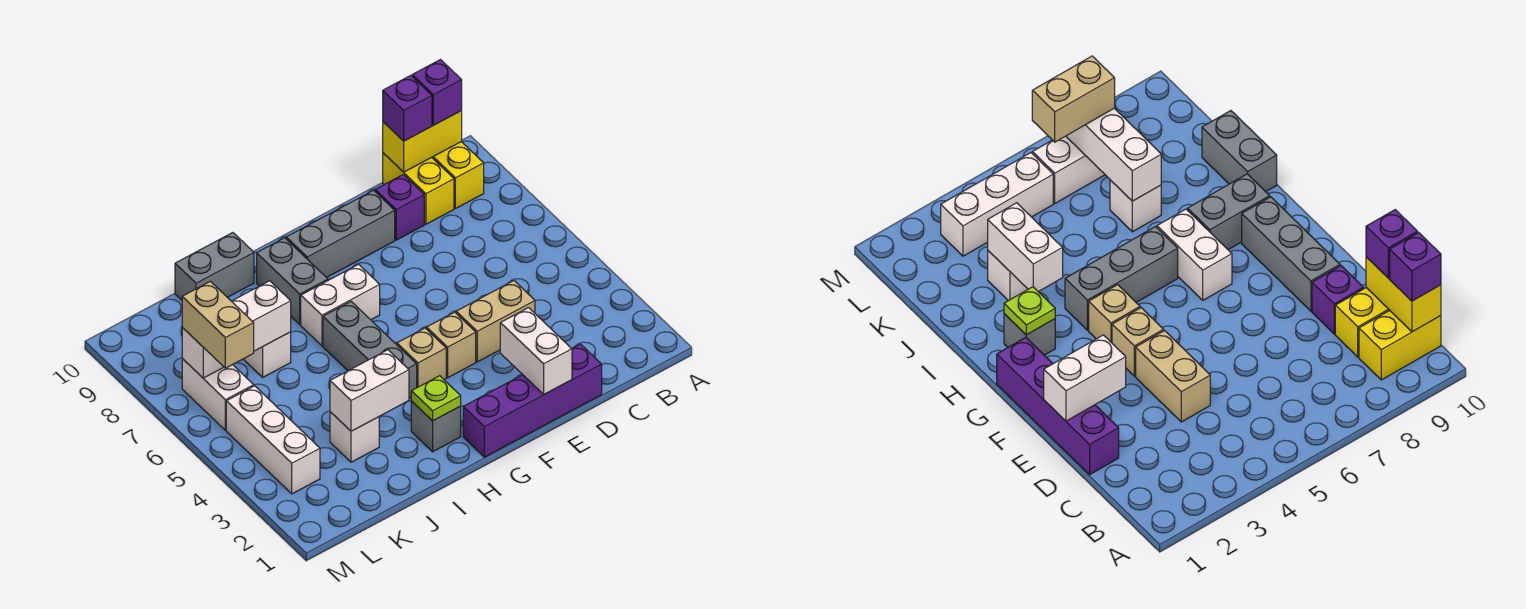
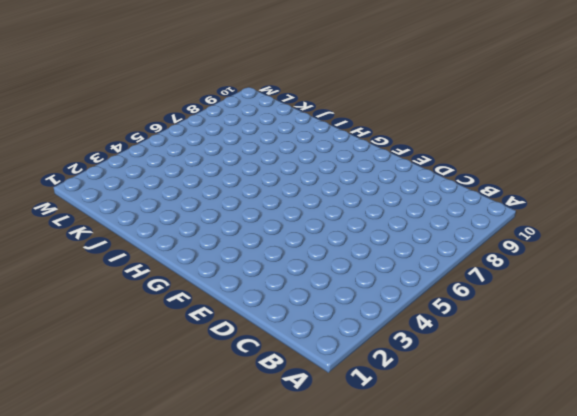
none -> yellow 1x2 brick [432,142,484,209]
none -> yellow 1x2 brick [383,153,454,224]
none -> purple 1x4 brick [463,344,602,457]

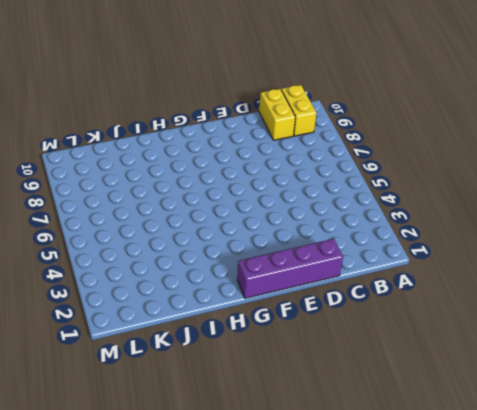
none -> tan 1x2 brick [456,281,535,362]
none -> purple 1x1 brick [375,175,424,240]
none -> grey 1x3 brick [286,190,395,278]

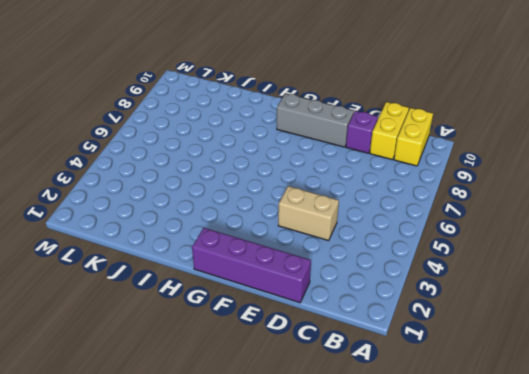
none -> tan 1x1 brick [427,312,476,378]
none -> tan 1x1 brick [397,328,446,388]
none -> white 1x2 brick [301,264,380,346]

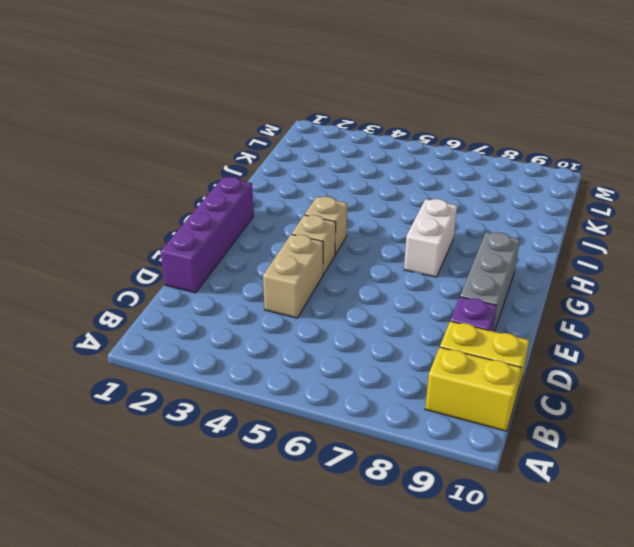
none -> grey 1x1 brick [411,401,461,452]
none -> grey 1x3 brick [323,302,417,398]
none -> grey 1x2 brick [257,238,328,324]

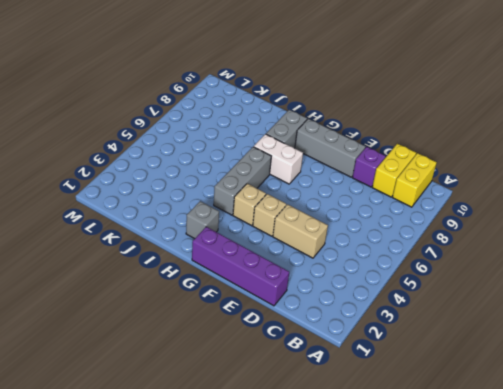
none -> grey 1x2 brick [175,233,254,300]
none -> white 1x1 brick [330,412,379,462]
none -> white 1x1 brick [244,332,291,377]

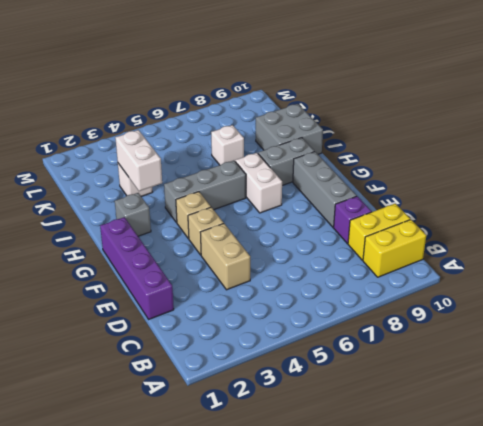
grey 2x2 brick [256,104,323,154] -> grey 1x2 brick [175,233,254,300]
none -> white 1x3 brick [226,386,320,494]
none -> white 1x2 brick [182,359,254,430]
none -> yellow 1x2 brick [383,111,462,172]

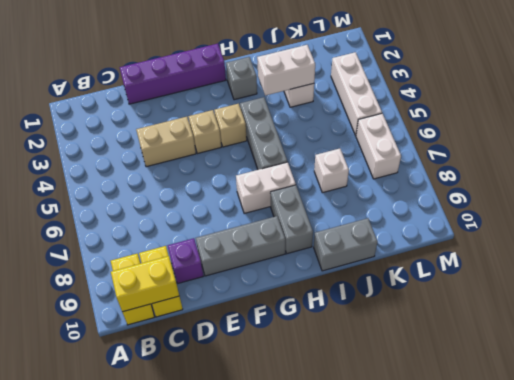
none -> white 1x2 brick [500,308,572,394]
none -> lime 1x1 plate [411,376,461,421]
none -> white 1x3 brick [182,281,291,378]

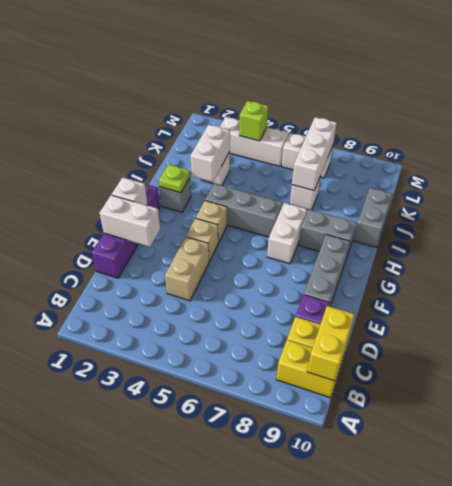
white 1x1 brick [112,177,147,205] -> none
lime 1x1 brick [239,101,268,141] -> none
none -> purple 1x1 brick [412,60,462,125]
none -> purple 1x1 brick [383,75,432,141]
none -> tan 1x2 brick [182,281,254,368]

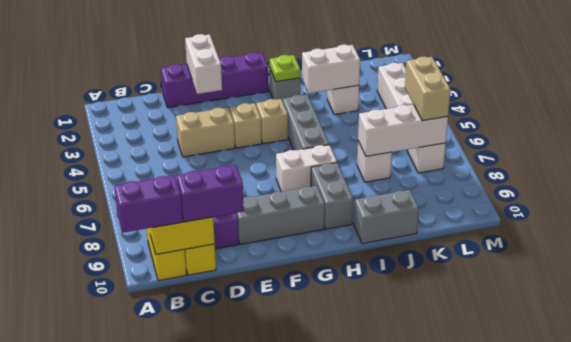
purple 1x2 brick [114,175,183,233] -> purple 1x1 brick [412,60,462,125]
purple 1x2 brick [176,165,244,222] -> purple 1x1 brick [383,75,432,141]

